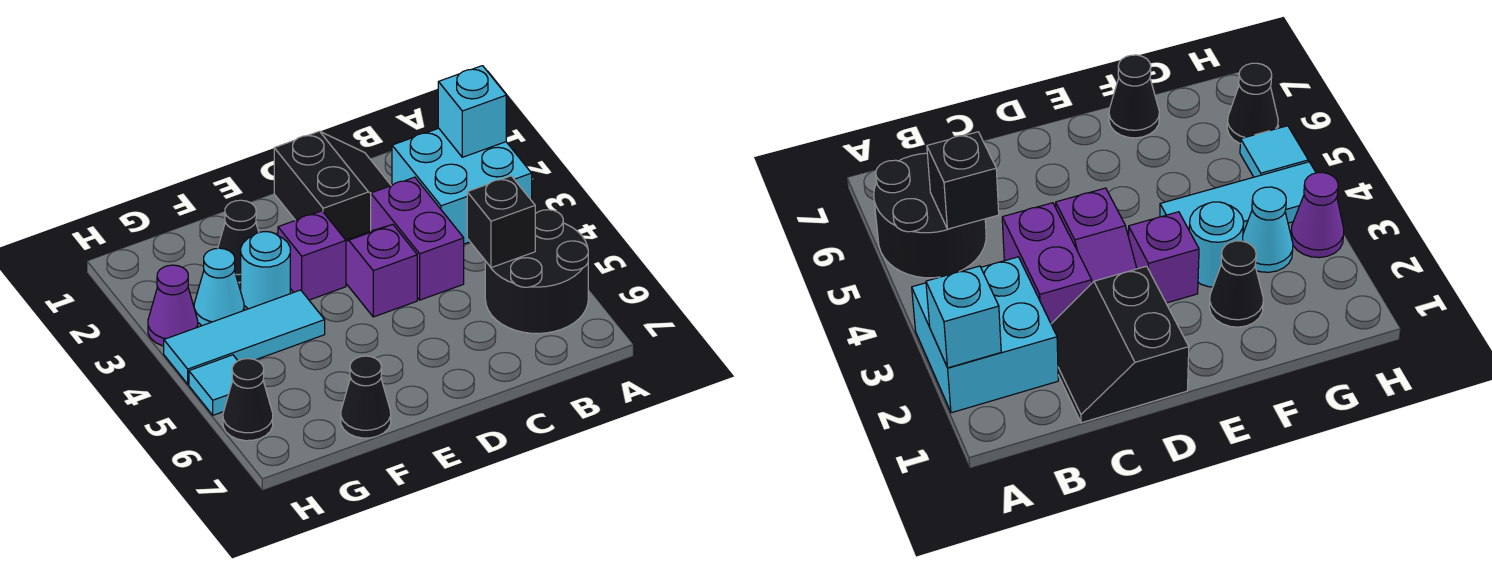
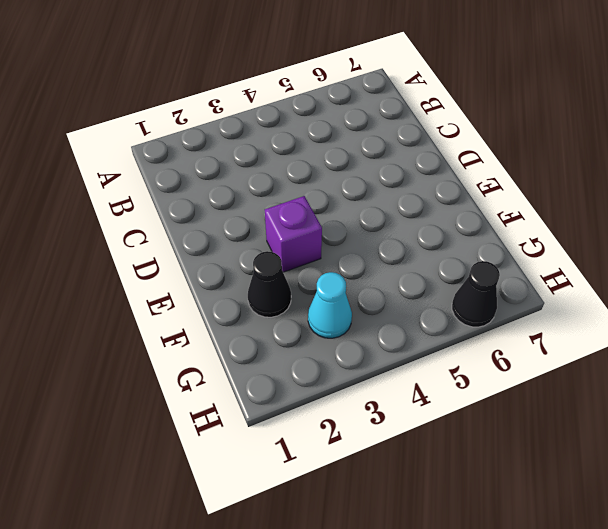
none -> cyan 2x2 brick [392,128,532,244]
none -> black 2x2 round brick [485,210,588,334]
none -> black 2x2 slope [274,131,391,240]

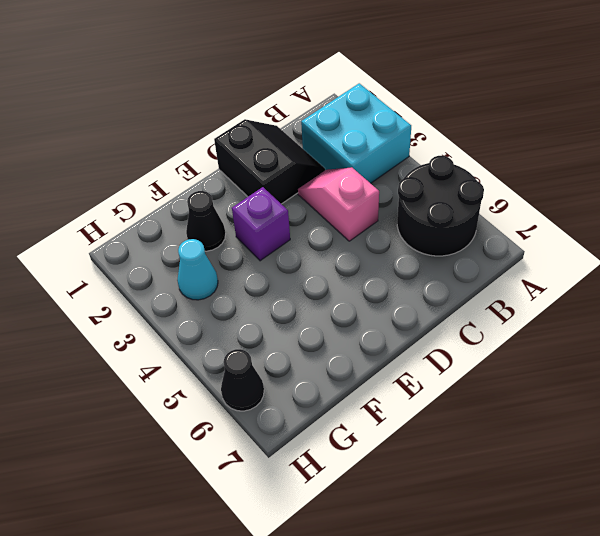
pink 1x2 slope [298,167,379,241] -> purple 1x2 brick [371,177,464,300]
none -> purple 1x2 slope [346,224,417,317]
none -> cyan 1x1 round brick [241,232,290,309]
none -> cyan 1x3 tile [164,290,325,384]

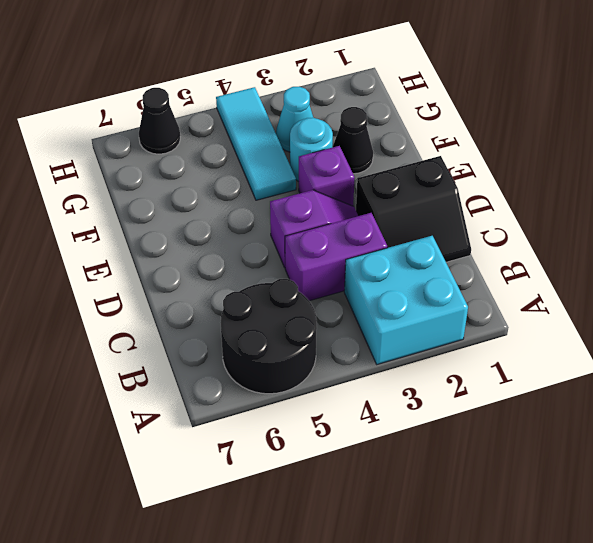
none -> black 1x1 cone [341,356,391,438]
none -> purple 1x1 cone [148,265,198,346]
none -> cyan 1x1 tile [189,355,238,415]

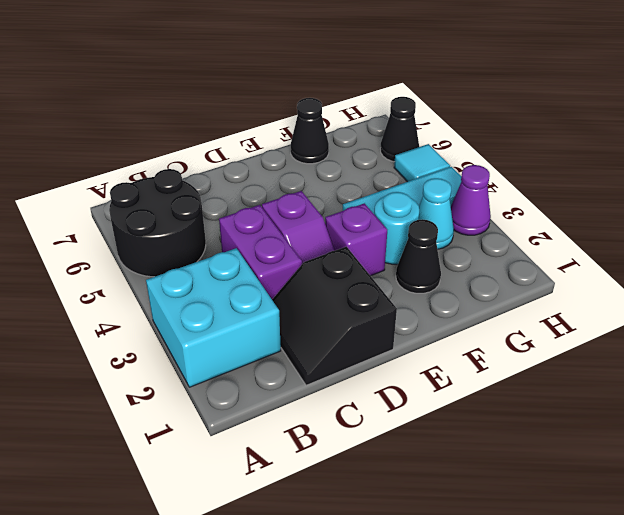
none -> cyan 1x1 brick [438,66,506,157]
none -> black 1x1 brick [467,176,535,268]

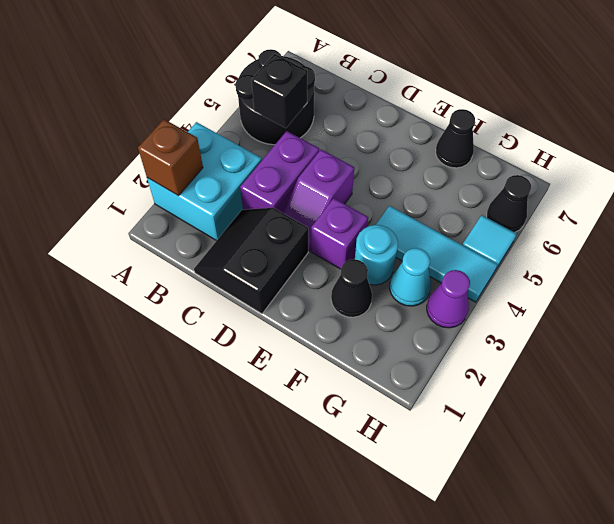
brown 1x1 brick [138,119,203,196] -> cyan 1x1 brick [438,66,506,157]

